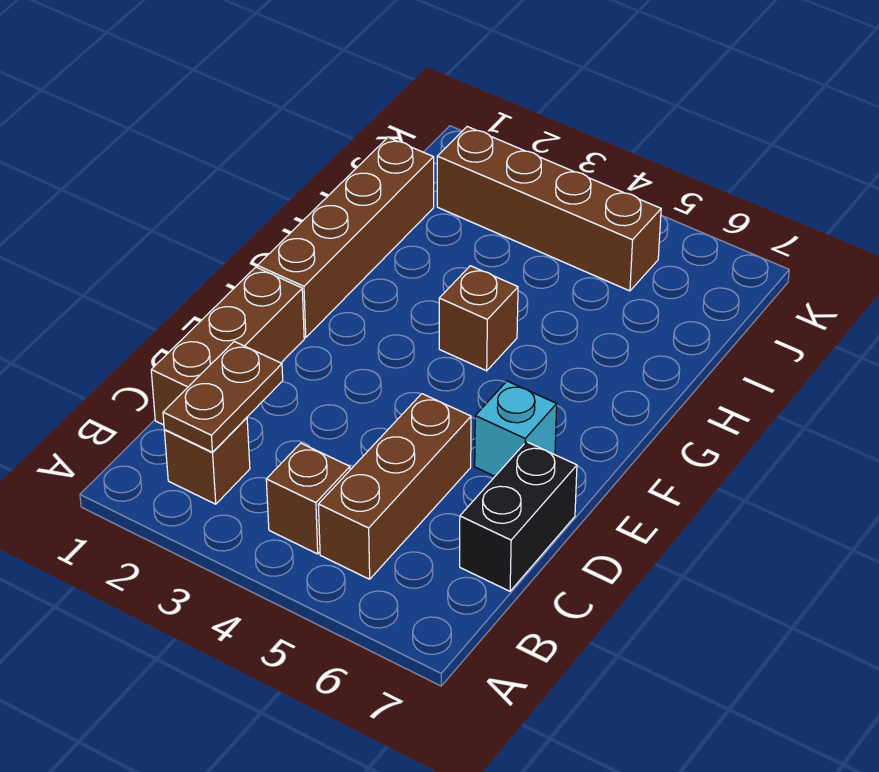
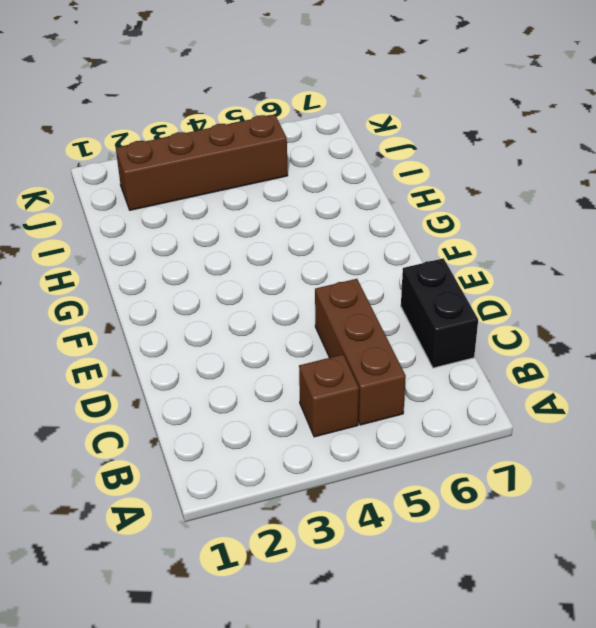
none -> brown 1x1 brick [164,418,250,504]
none -> brown 1x3 brick [151,267,304,425]

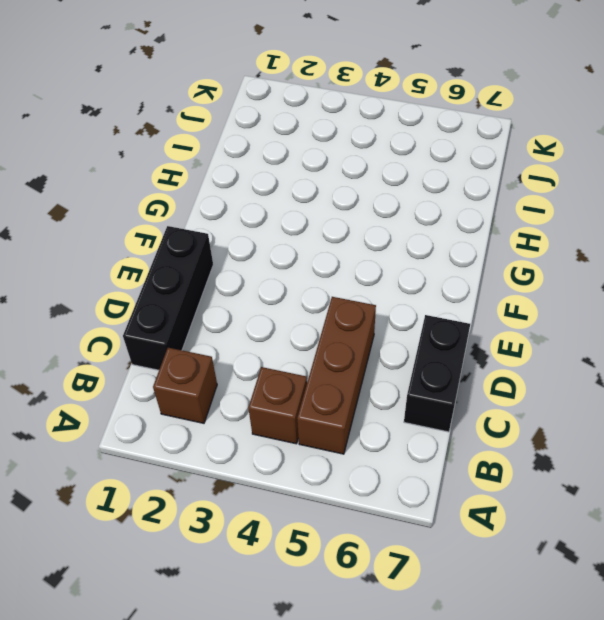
black 1x3 brick [123,226,213,370] -> brown 1x3 brick [151,267,304,425]
none -> cyan 1x1 brick [475,381,557,476]
none -> brown 1x4 brick [257,137,434,337]

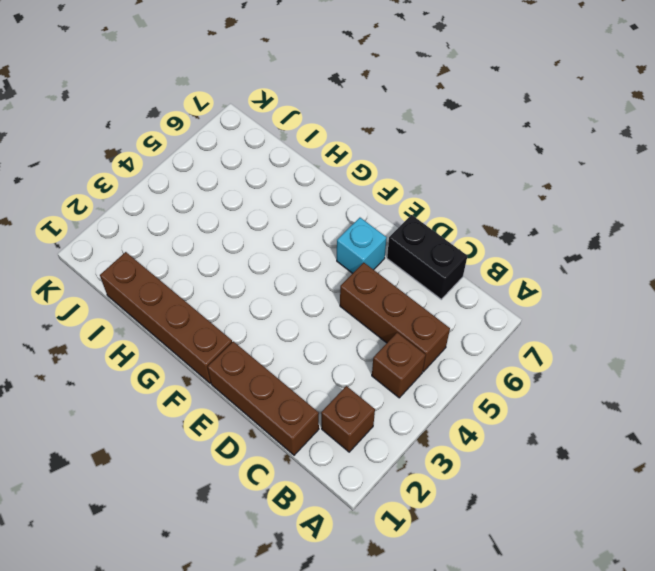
none -> brown 1x1 brick [439,266,518,371]
none -> brown 1x4 brick [437,127,661,291]

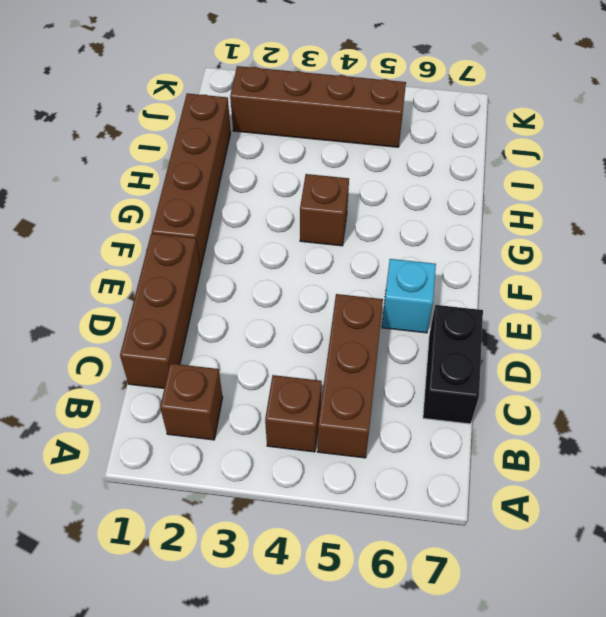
none -> brown 1x2 plate [163,341,283,452]

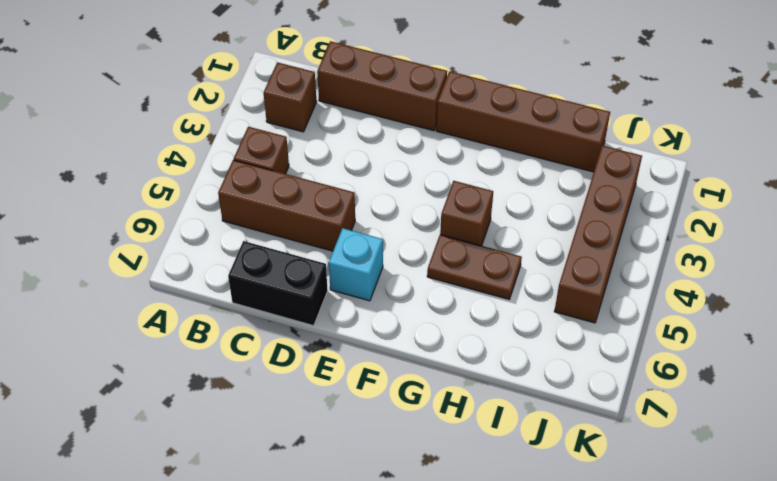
brown 1x2 plate [427,235,522,299] -> brown 1x2 plate moved to [163,341,283,452]

